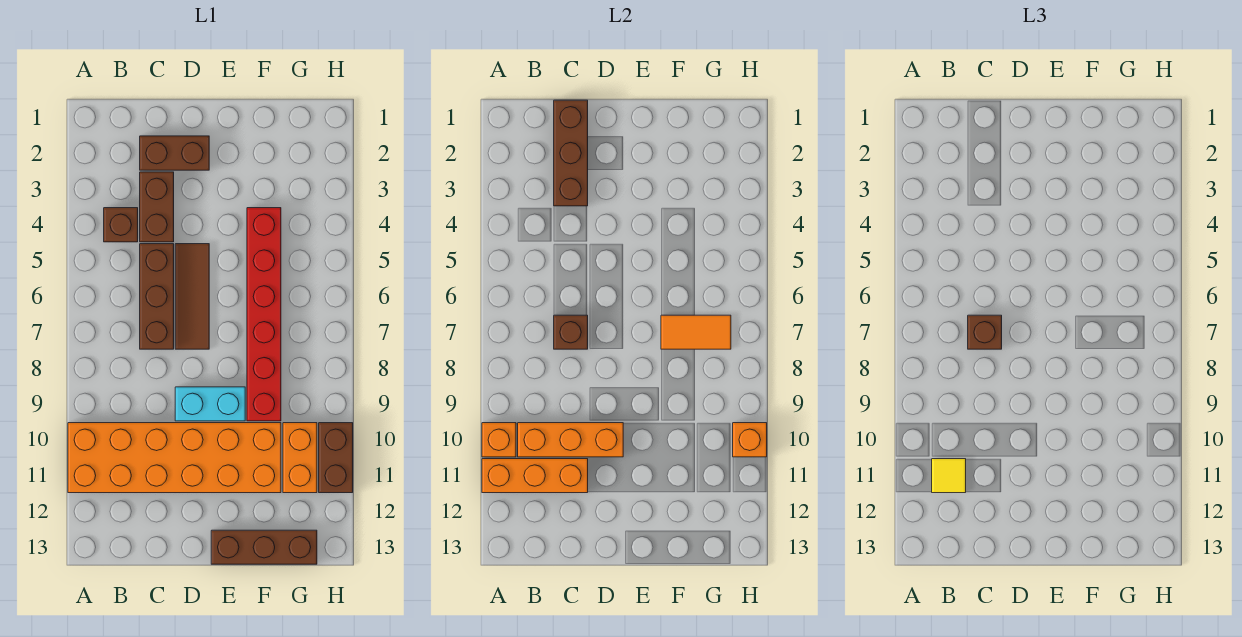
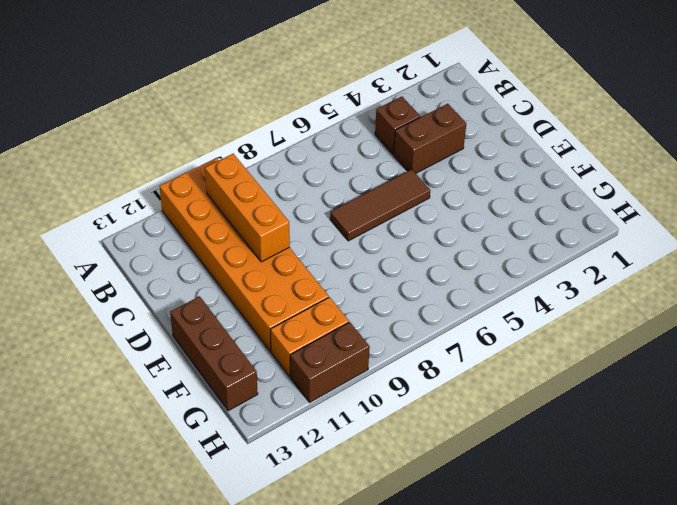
none -> brown 1x2 brick [140,136,209,170]
none -> brown 1x3 brick [140,244,174,349]
none -> cyan 1x2 brick [175,387,245,421]

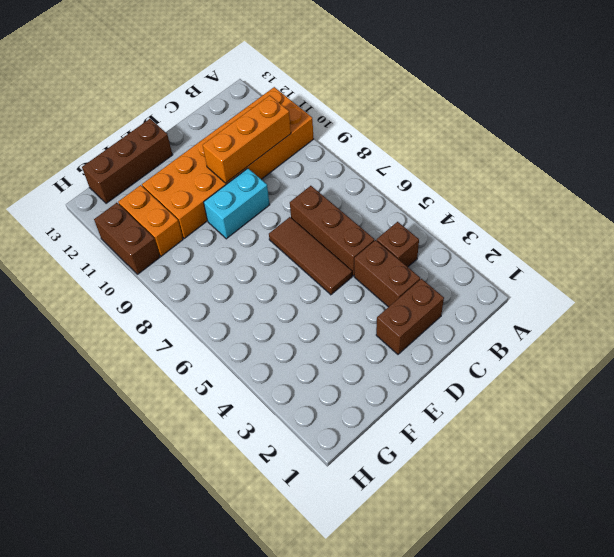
none -> red 1x6 brick [247,208,281,421]
none -> orange 1x1 brick [482,423,516,457]
none -> orange 1x3 brick [482,459,588,493]

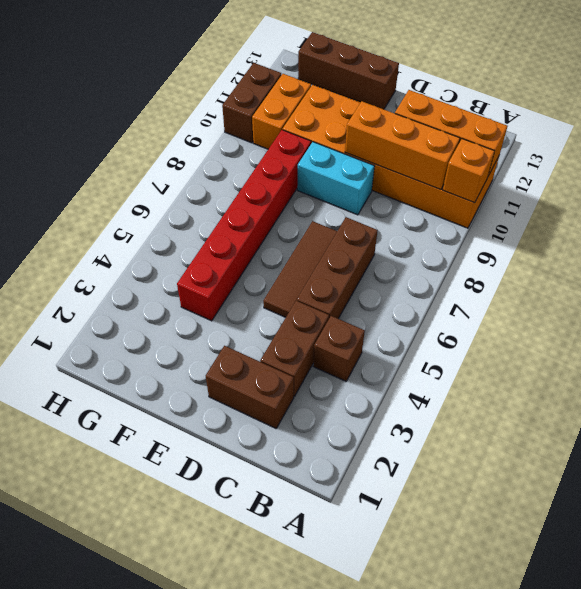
none -> brown 1x3 brick [554,100,588,206]
none -> brown 1x1 brick [554,315,588,349]
none -> orange 1x2 tile [661,315,731,349]

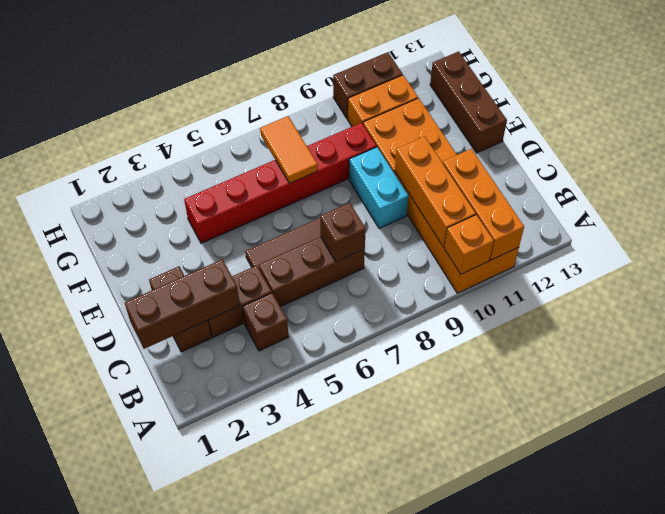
none -> orange 1x1 brick [733,423,767,457]
none -> yellow 1x1 tile [932,459,966,493]
none -> brown 1x1 brick [968,315,1002,349]

